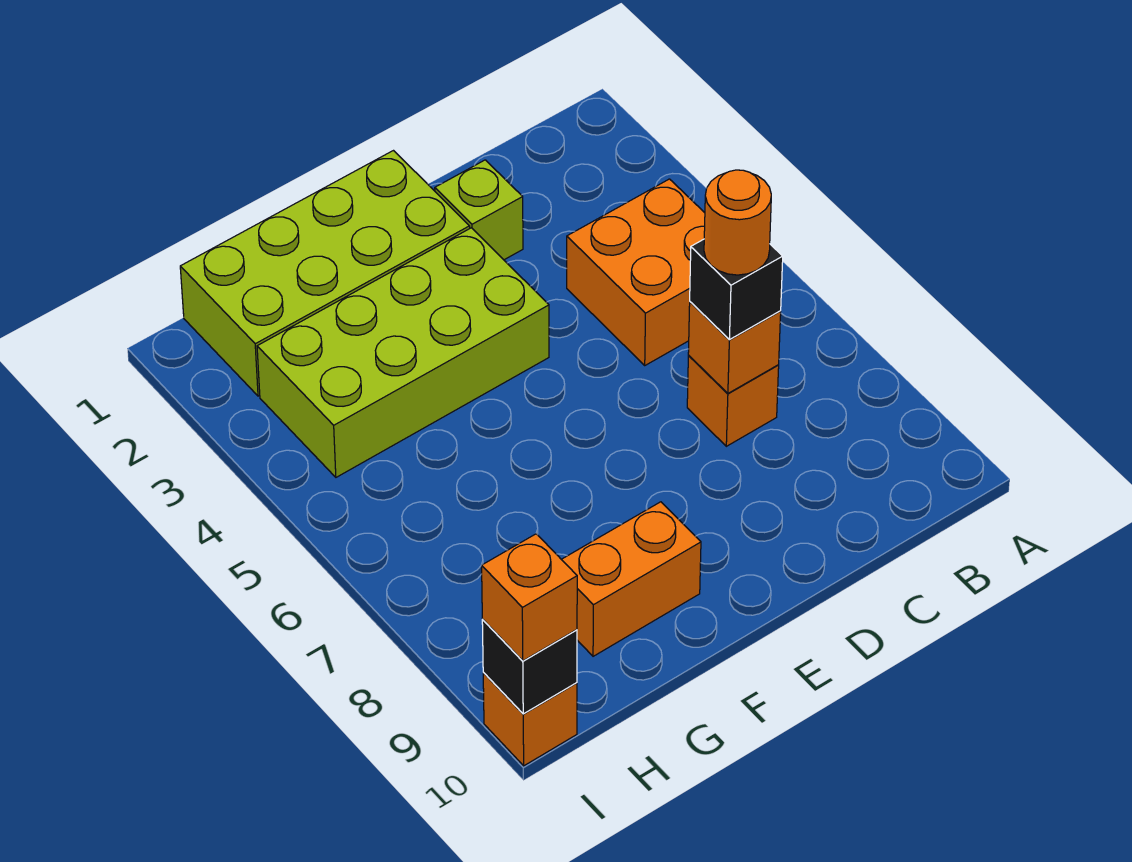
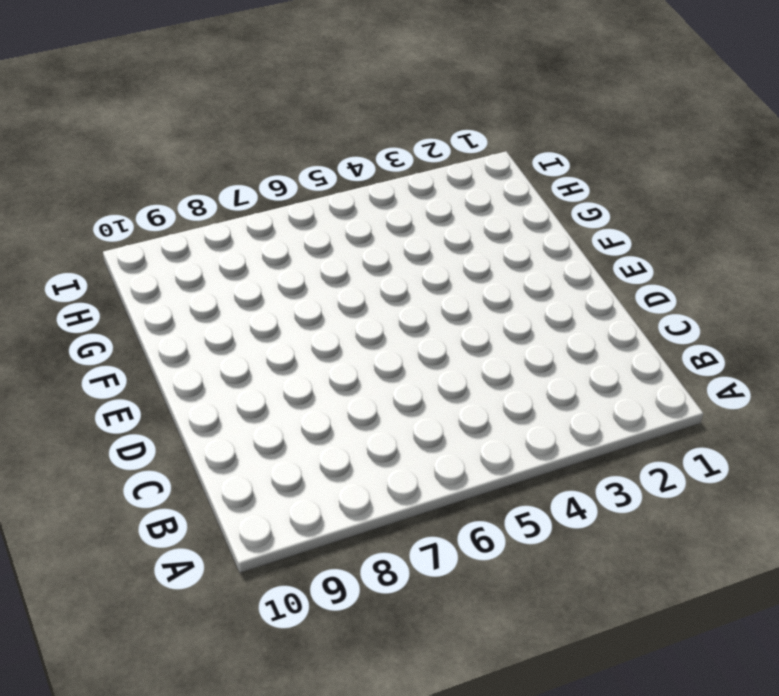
none -> orange 2x2 brick [567,179,705,365]
none -> orange 1x1 brick [687,356,779,446]
none -> lime 1x1 brick [435,160,523,260]

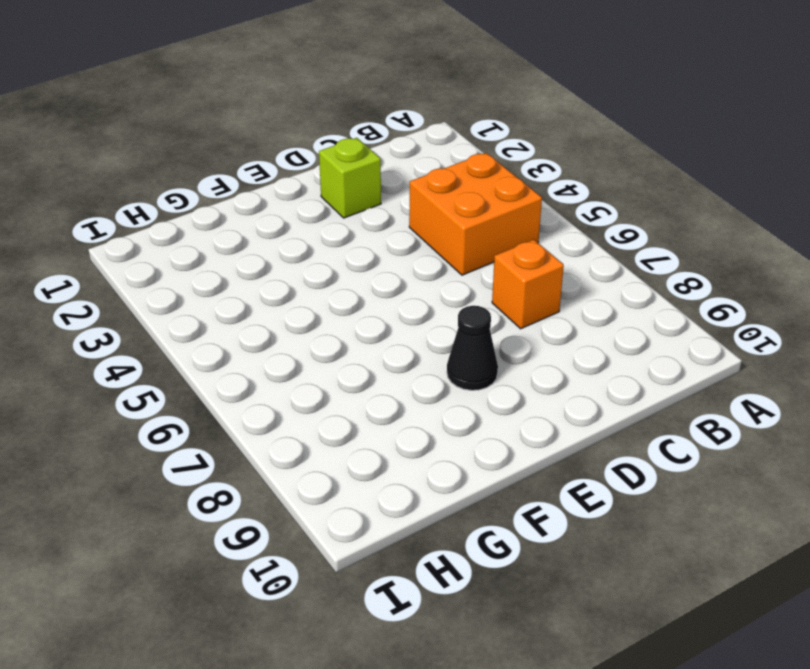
black 1x1 cone [447,306,498,390] -> none
none -> lime 2x4 brick [180,151,470,396]
none -> lime 2x4 brick [257,228,549,477]
none -> orange 1x2 brick [561,502,701,656]

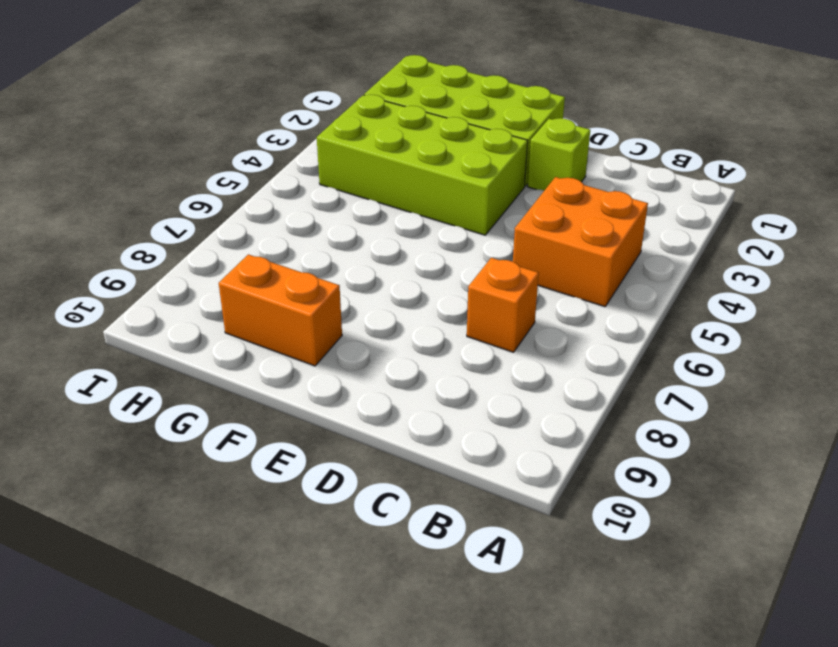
none -> orange 1x1 brick [483,673,577,766]
none -> orange 1x1 brick [688,302,781,393]
none -> black 1x1 brick [482,620,577,714]

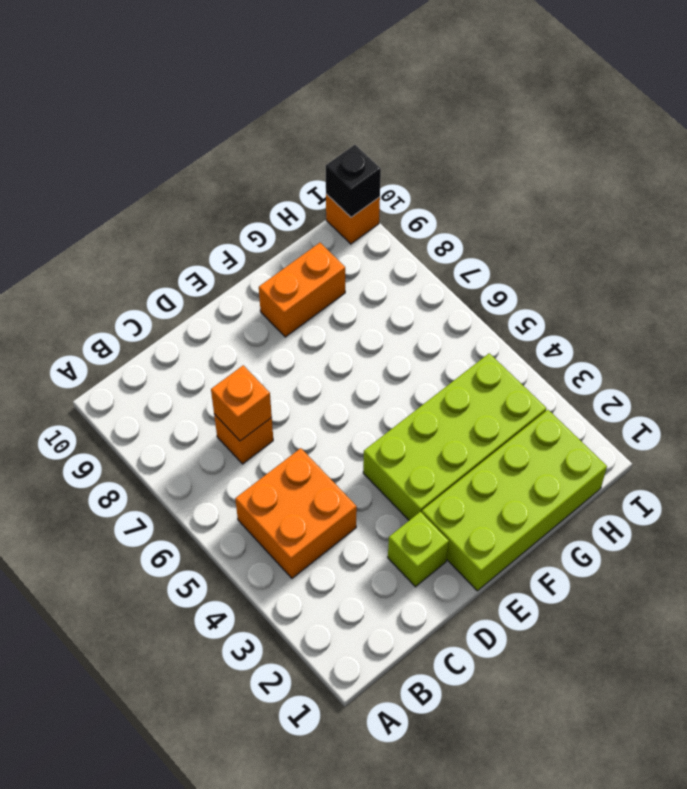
none -> black 1x1 brick [690,239,783,340]
none -> orange 1x1 brick [482,534,577,661]
none -> orange 1x1 round brick [704,170,771,275]

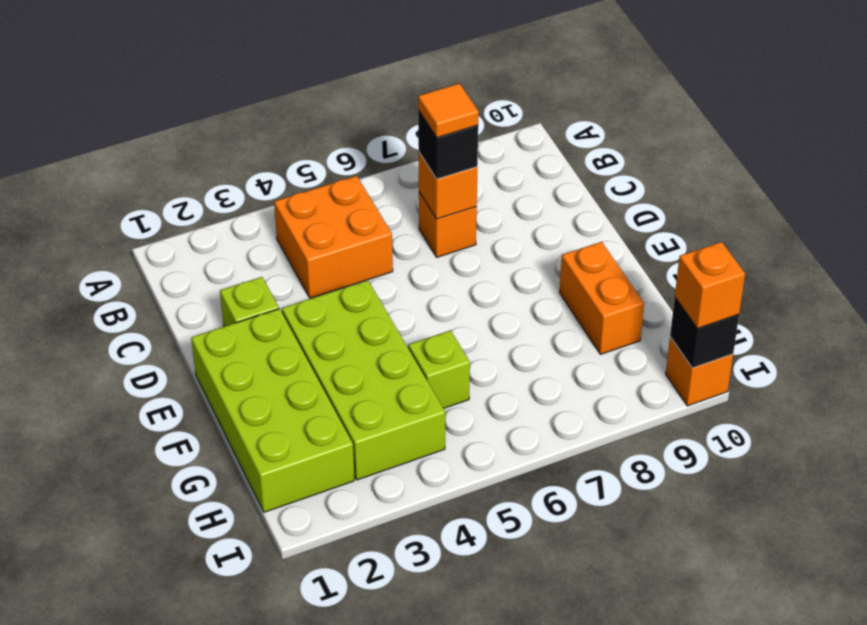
orange 1x1 tile [418,83,479,138] -> orange 1x1 round brick [704,170,771,275]
lime 1x1 brick [408,330,470,408] -> none

